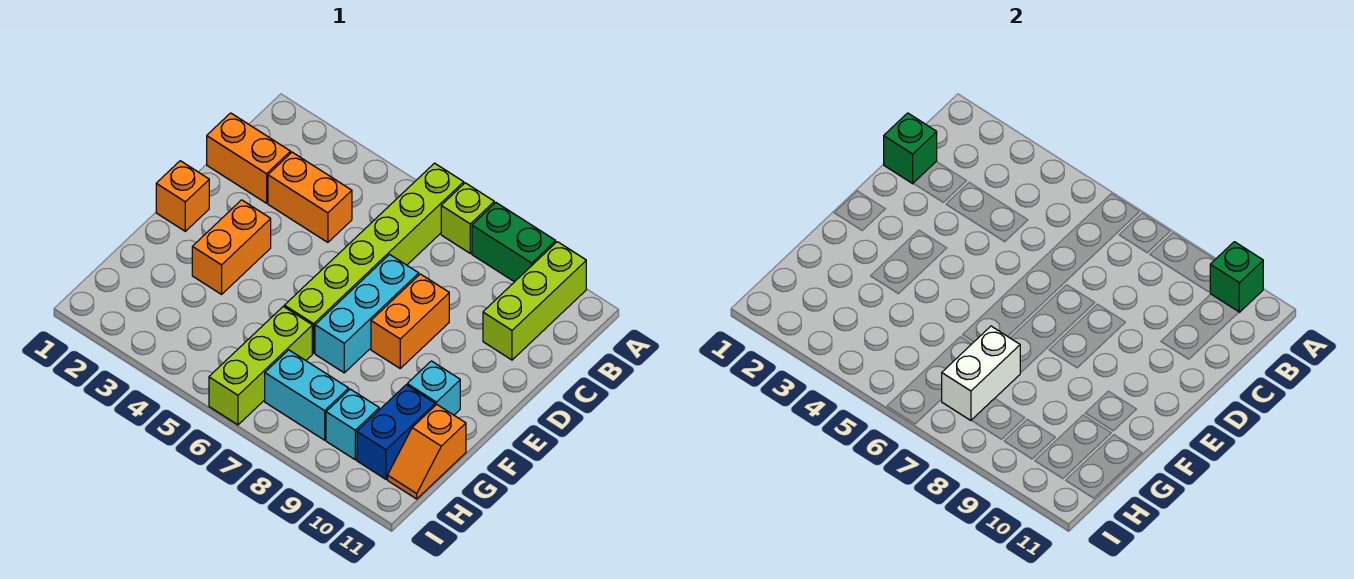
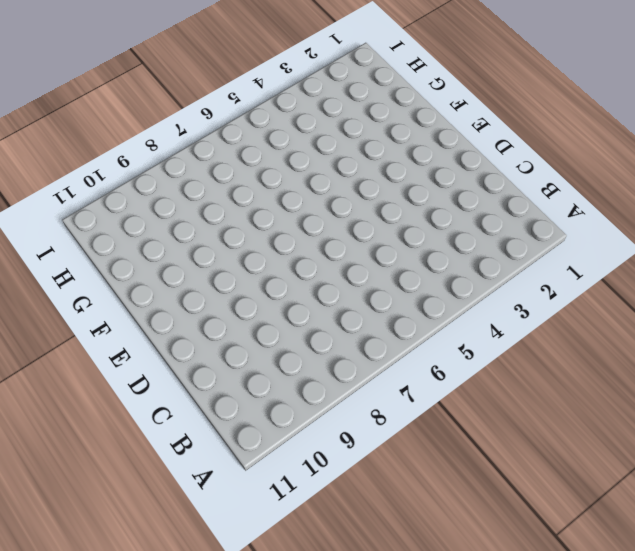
none -> lime 1x6 brick [284,163,464,353]
none -> lime 1x1 brick [441,183,494,253]
none -> green 1x2 brick [472,203,556,282]

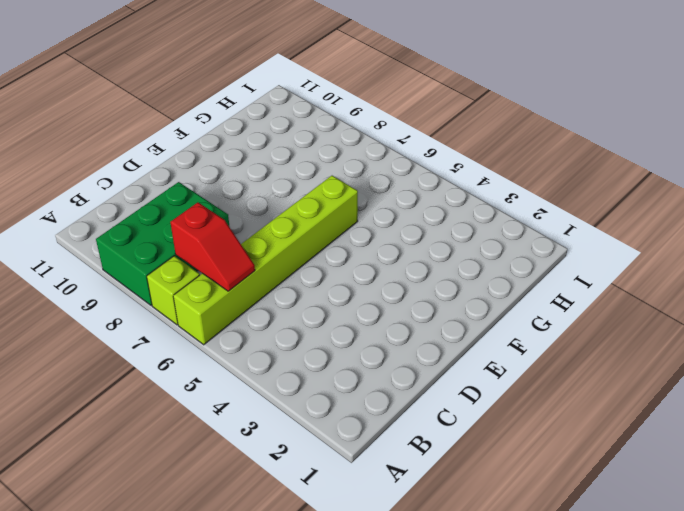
green 2x3 brick [96,182,229,306] -> green 1x2 brick [472,203,556,282]
red 1x2 slope [170,202,255,291] -> none
none -> lime 1x3 brick [483,242,586,360]
none -> orange 1x2 brick [207,113,291,203]
none -> orange 1x2 brick [268,152,352,242]

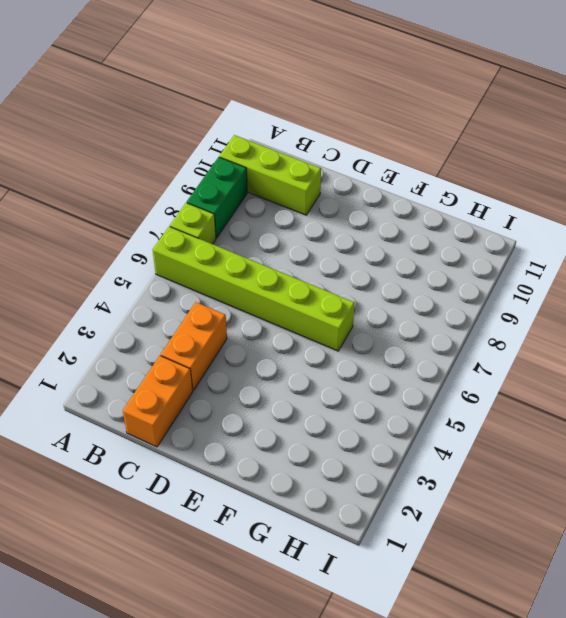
none -> cyan 1x3 brick [315,254,419,373]
none -> orange 1x2 brick [371,274,449,368]
none -> orange 1x1 brick [156,161,209,231]

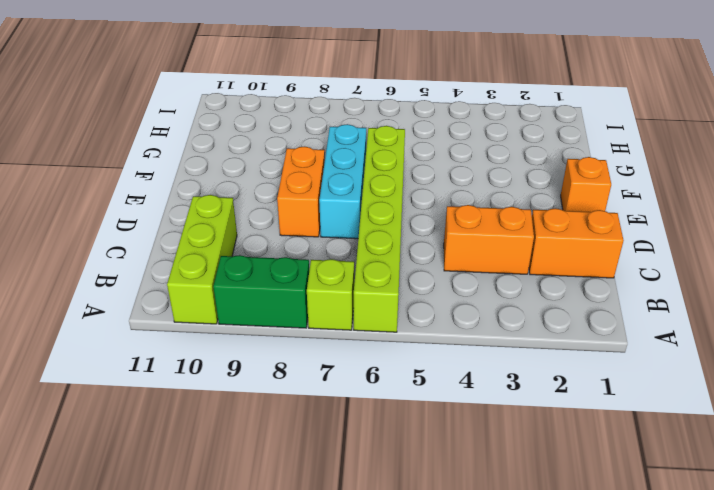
none -> orange 1x2 brick [192,200,271,294]
none -> cyan 1x1 brick [407,361,460,415]
none -> lime 1x3 brick [209,306,312,425]

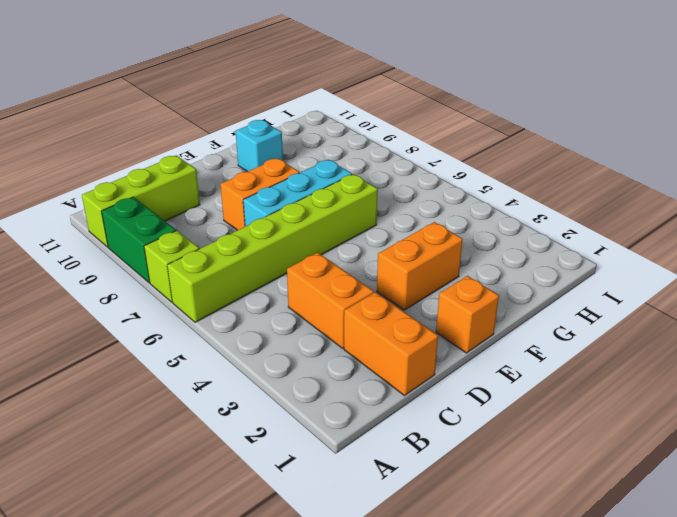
none -> lime 1x3 brick [209,306,312,425]
none -> blue 1x2 brick [357,385,435,479]
none -> orange 1x2 slope [388,405,466,499]

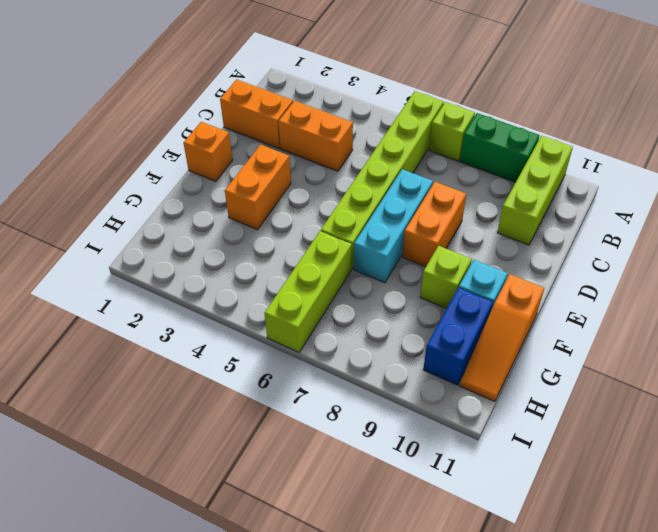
lime 1x1 brick [420,246,472,309] -> none
orange 1x3 slope [460,274,544,401] -> orange 1x2 slope [388,405,466,499]
none -> cyan 1x2 brick [265,350,349,440]
none -> cyan 1x1 brick [326,389,379,460]
none -> green 1x1 brick [1210,242,1263,312]

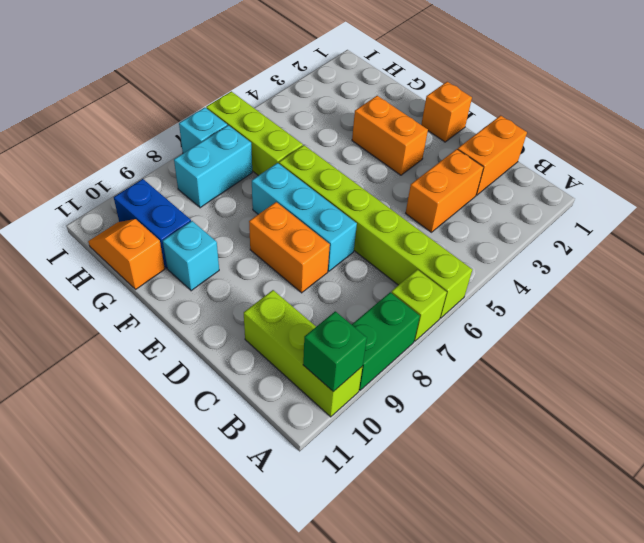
cyan 1x1 brick [179,108,227,153] -> cyan 1x1 brick moved to [326,389,379,460]
none -> green 1x1 brick [884,113,937,184]
none -> white 1x2 brick [942,326,1020,421]

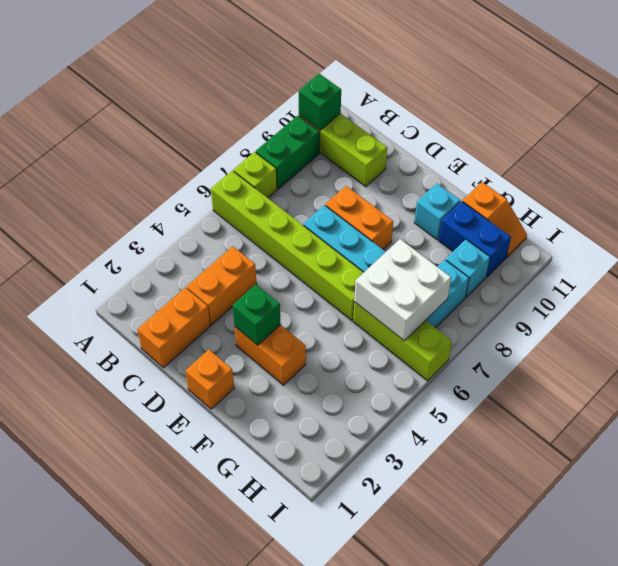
green 1x1 brick [232,285,281,345] -> green 1x1 brick moved to [884,113,937,184]
white 2x2 brick [354,239,451,341] -> white 1x2 brick [942,326,1020,421]

